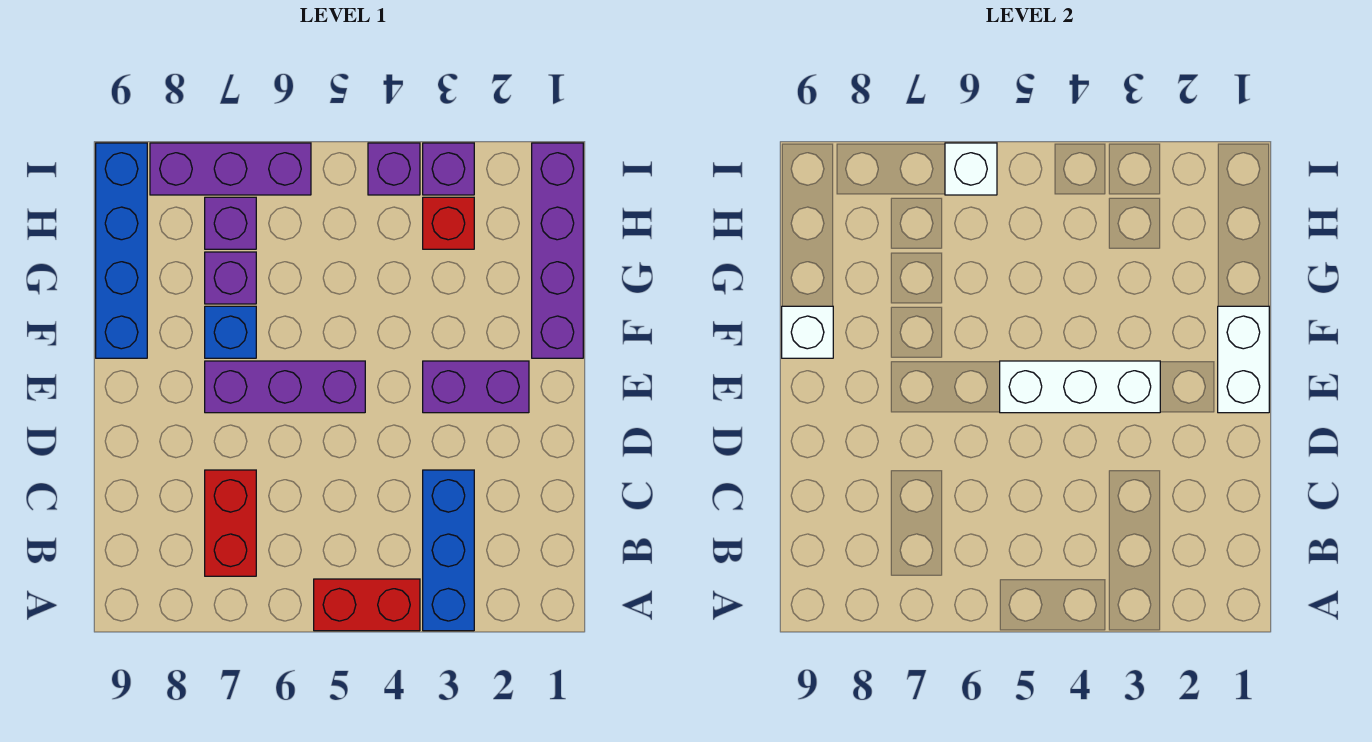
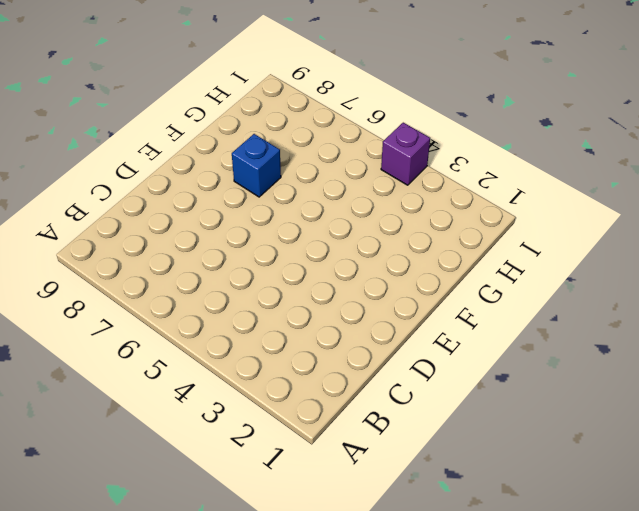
none -> blue 1x3 brick [423,470,474,631]
none -> red 1x2 brick [314,579,420,631]
none -> red 1x2 brick [205,470,256,576]

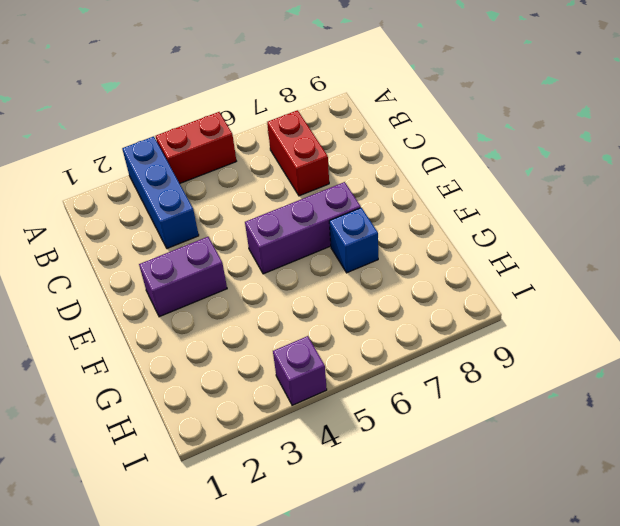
none -> purple 1x4 brick [532,143,583,358]
none -> blue 1x4 brick [96,143,147,358]
none -> purple 1x1 brick [205,252,256,304]

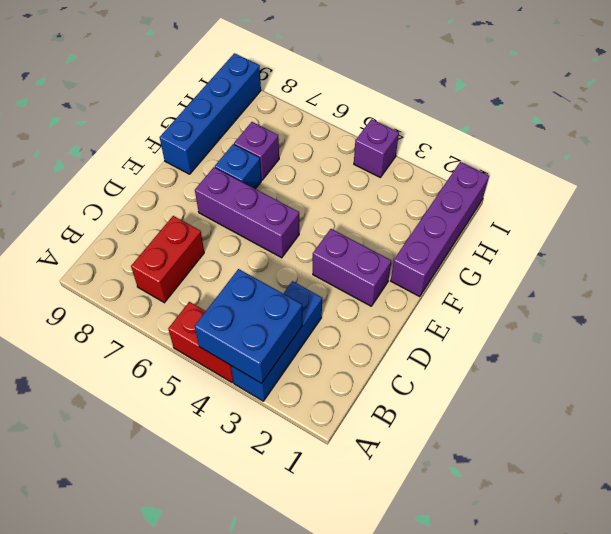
blue 2x2 brick [195,269,302,383] -> none
none -> red 1x1 brick [423,197,474,249]
none -> purple 1x1 brick [205,197,256,249]
none -> purple 1x1 brick [423,143,474,195]

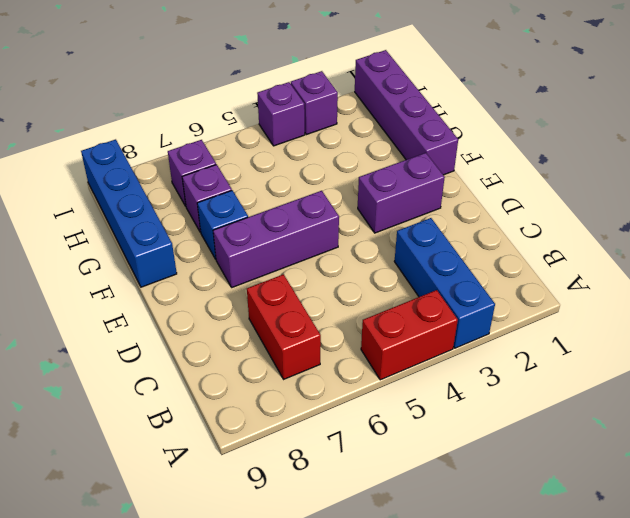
none -> red 1x1 brick [423,197,474,249]
none -> purple 1x3 brick [150,143,311,195]
none -> white 1x2 brick [1218,306,1269,413]

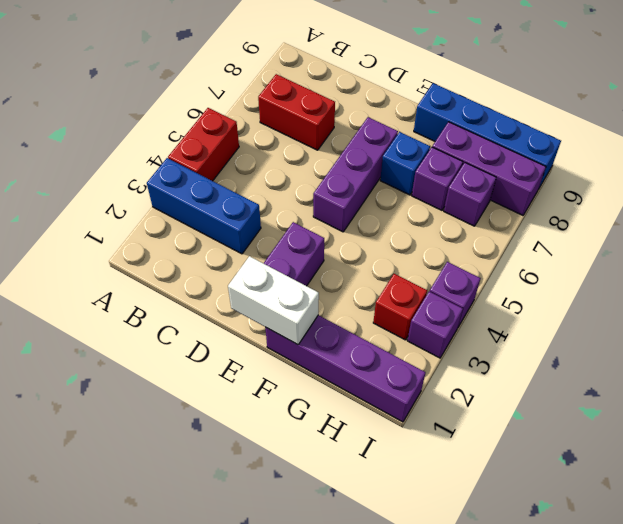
purple 1x3 brick [432,122,546,215] -> purple 1x3 brick turned to [150,143,311,195]
none -> white 1x3 brick [1000,361,1160,413]
none -> white 1x1 brick [782,306,833,358]
none -> white 1x1 brick [945,143,997,195]

